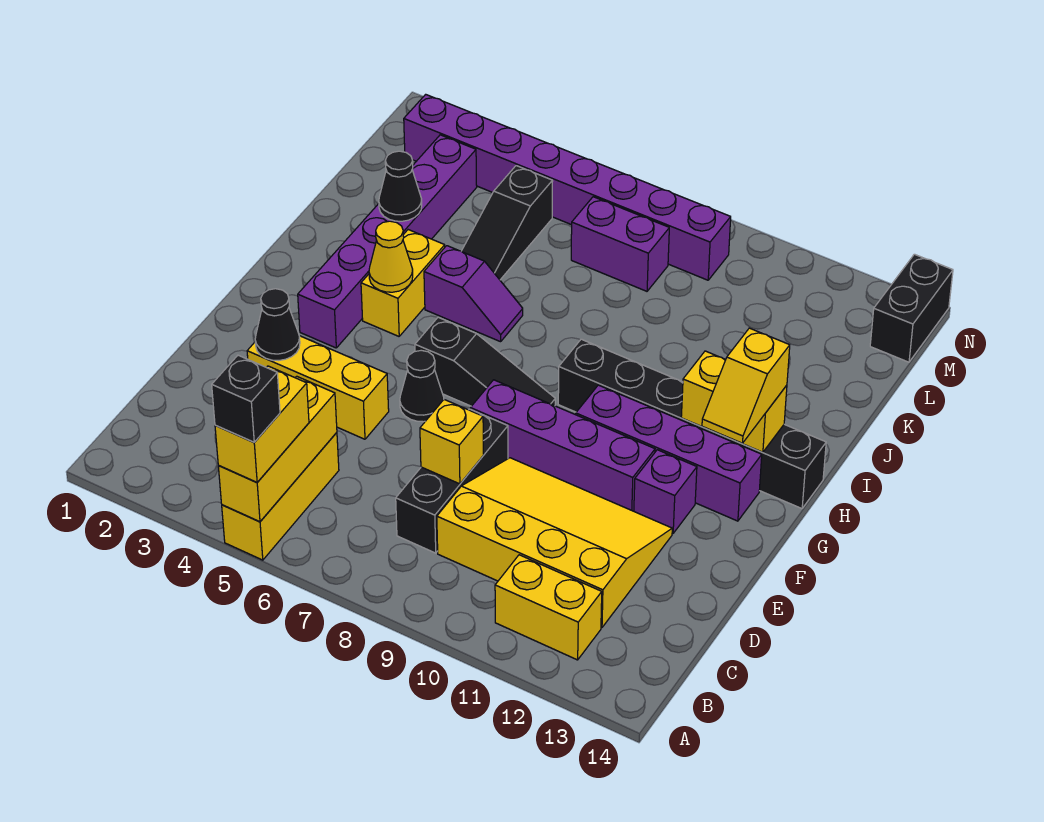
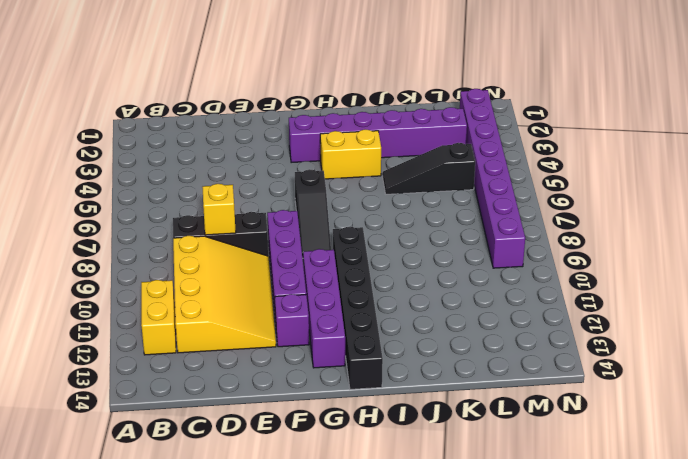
none -> yellow 1x3 brick [222,433,339,560]
none -> yellow 1x3 brick [247,336,389,439]
none -> black 1x1 cone [400,350,444,422]

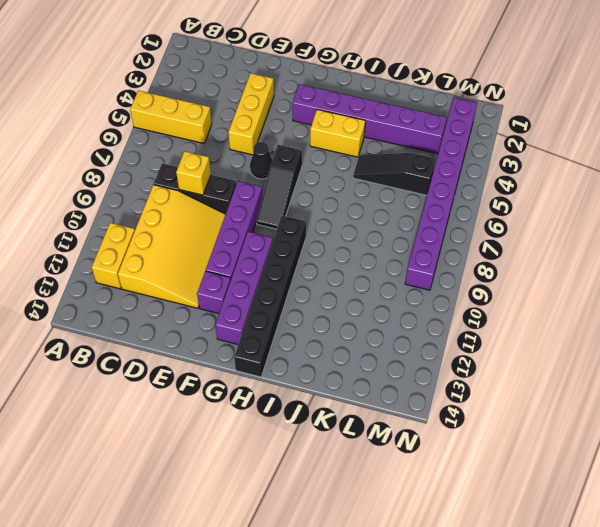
none -> purple 1x2 slope [424,246,523,342]
none -> purple 1x2 brick [571,197,669,291]
none -> black 1x2 brick [870,254,953,362]

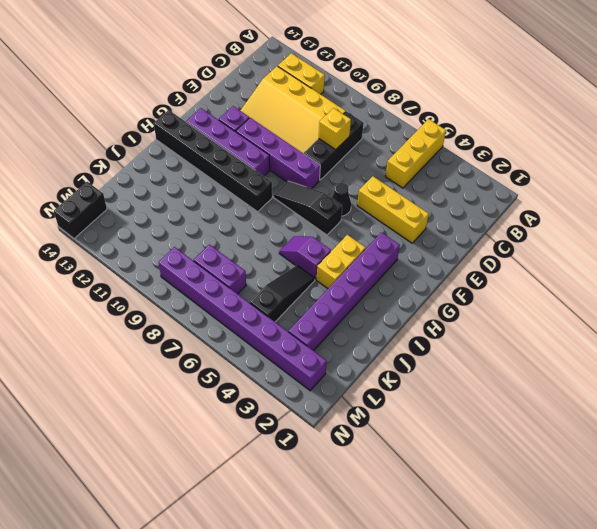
none -> yellow 1x3 brick [218,376,337,522]
none -> black 1x1 cone [255,289,300,361]
none -> yellow 1x1 cone [369,221,413,292]

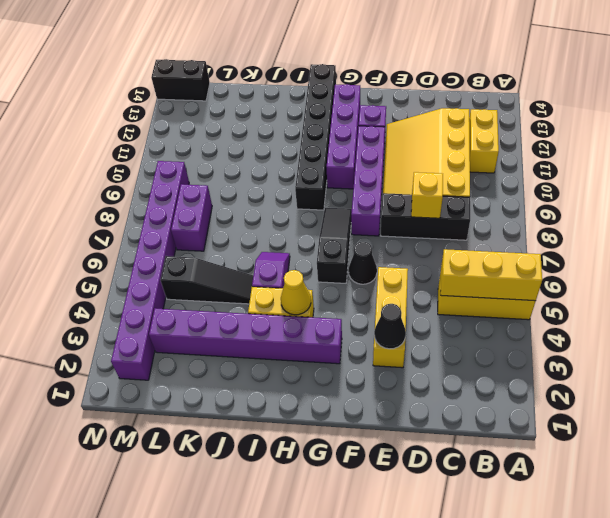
none -> yellow 1x2 brick [681,351,787,452]
none -> black 1x1 cone [379,151,422,221]
none -> yellow 1x2 brick [215,366,309,482]

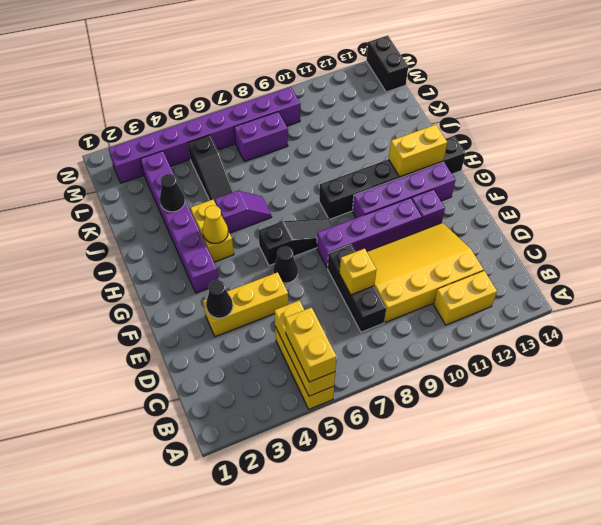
none -> yellow 1x2 slope [702,328,790,443]
none -> black 1x1 brick [212,355,280,442]

